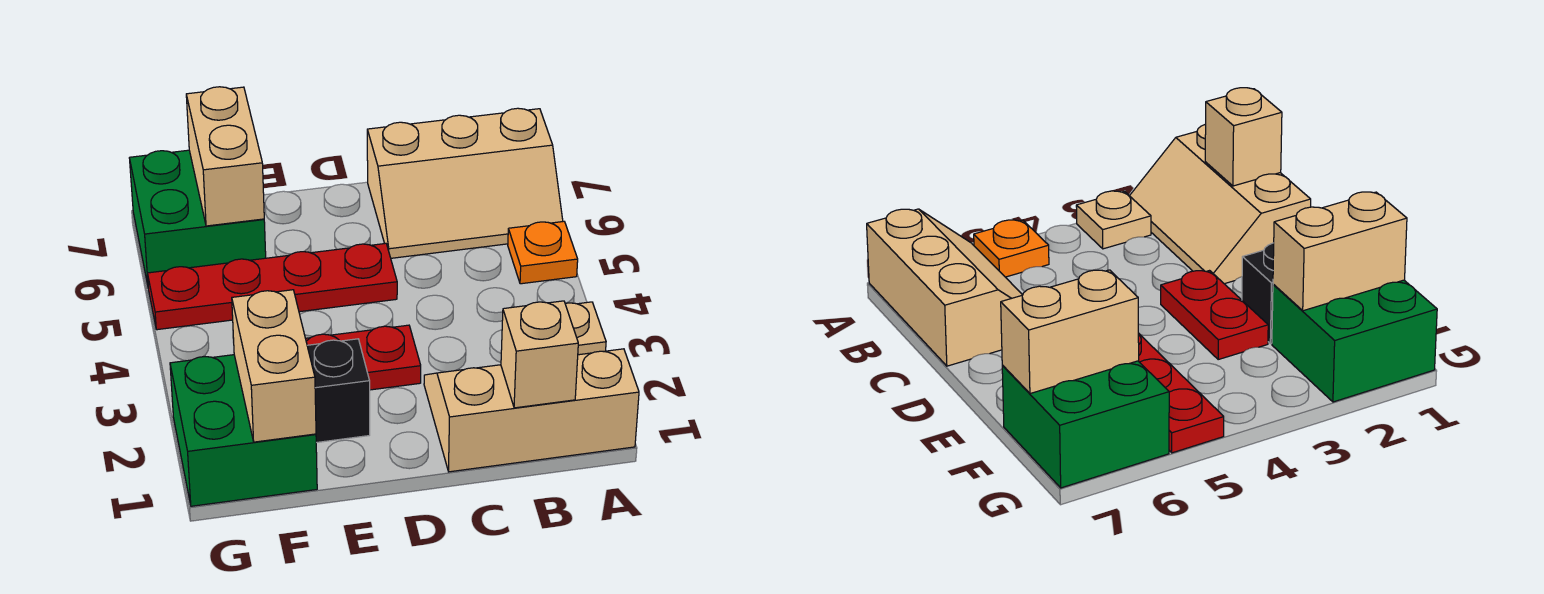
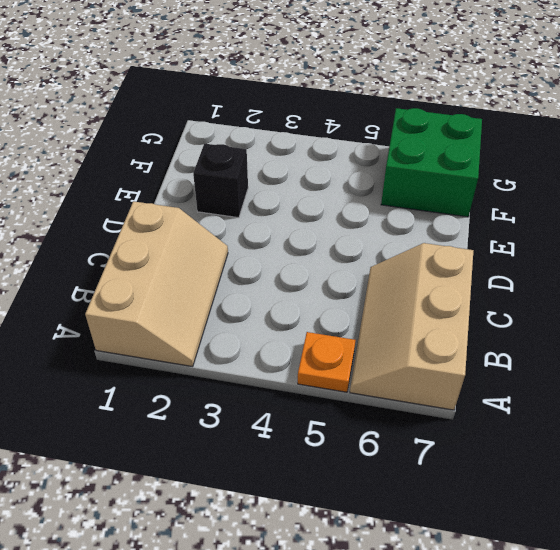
none -> tan 1x1 plate [565,302,606,355]
none -> red 1x2 plate [306,325,421,390]
none -> red 1x4 plate [147,243,397,330]

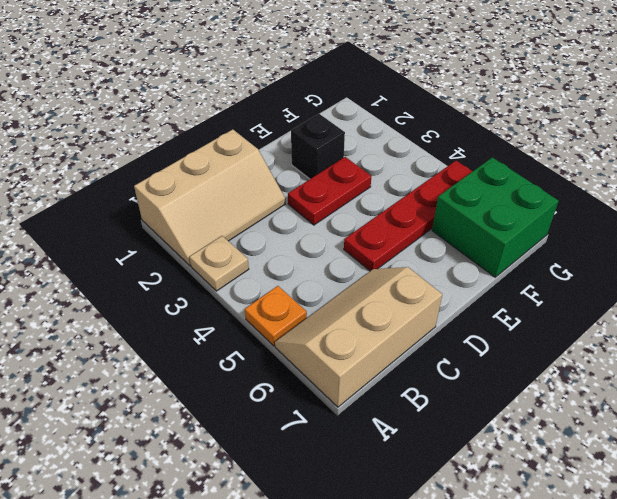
none -> green 2x2 brick [170,355,317,506]
none -> tan 1x1 brick [501,301,578,408]
none -> tan 1x2 brick [232,290,316,442]

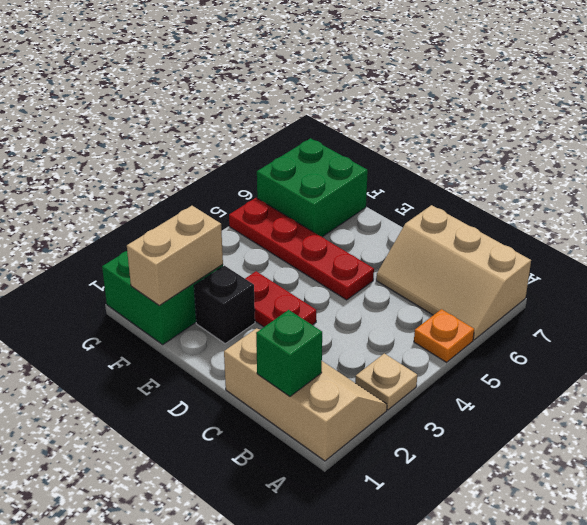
green 1x1 brick [256,310,322,397] -> tan 1x1 brick [501,301,578,408]
none -> tan 1x2 brick [186,87,264,226]

